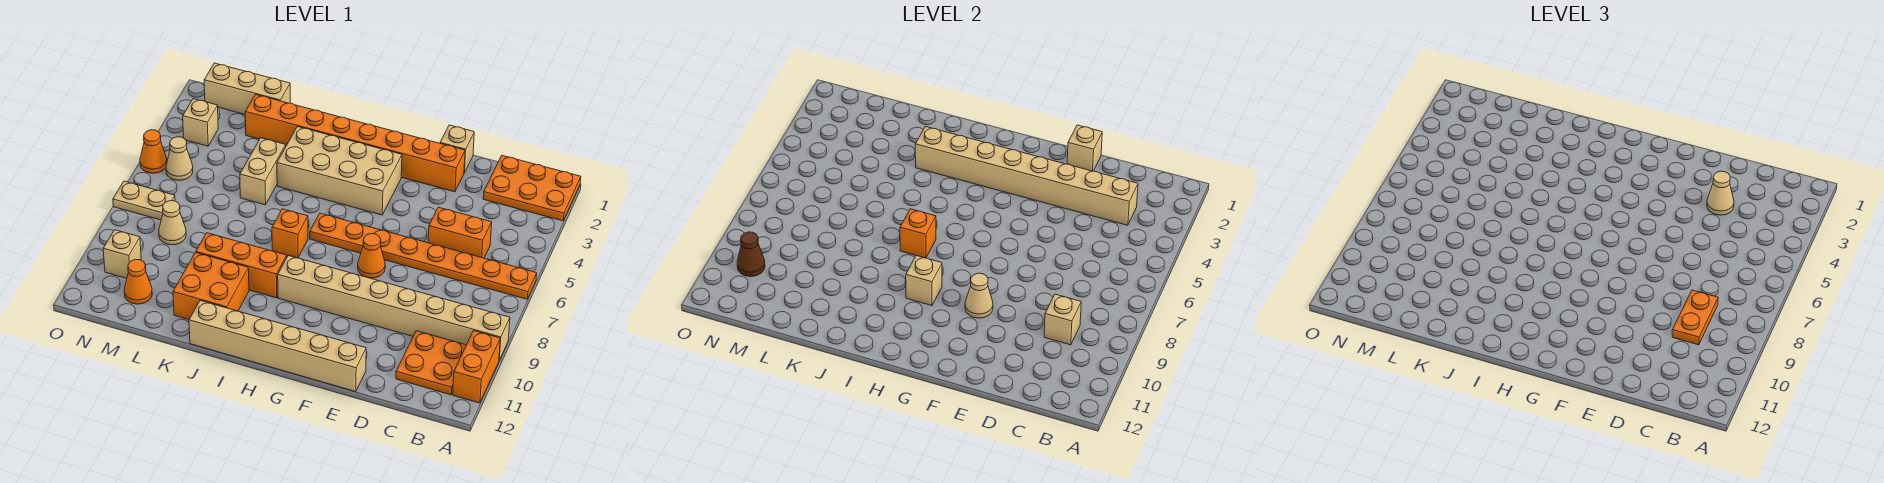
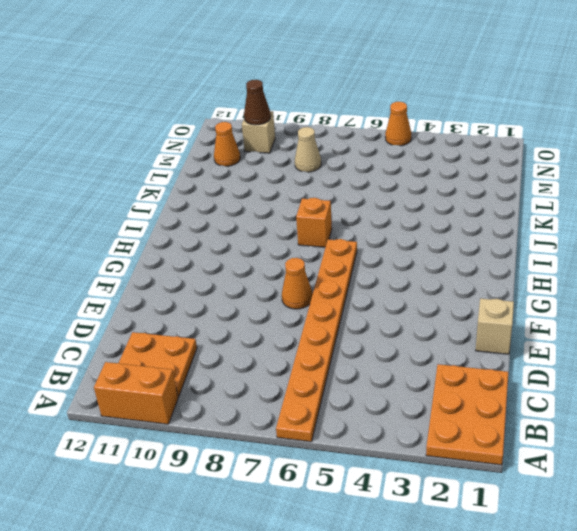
none -> tan 1x8 brick [278,256,510,360]
none -> orange 1x2 brick [428,207,492,258]
none -> orange 1x8 brick [245,95,465,192]
none -> tan 1x6 brick [189,301,367,392]

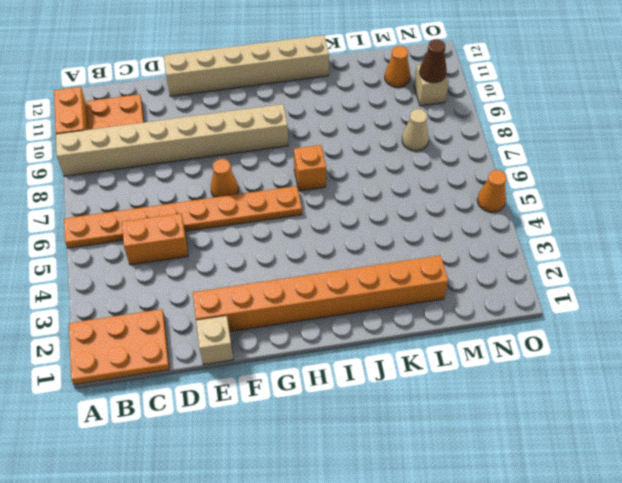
none -> tan 2x4 brick [277,126,402,215]
none -> orange 1x3 brick [196,233,287,298]
none -> orange 2x2 brick [173,253,249,320]
none -> tan 1x2 brick [240,138,286,205]

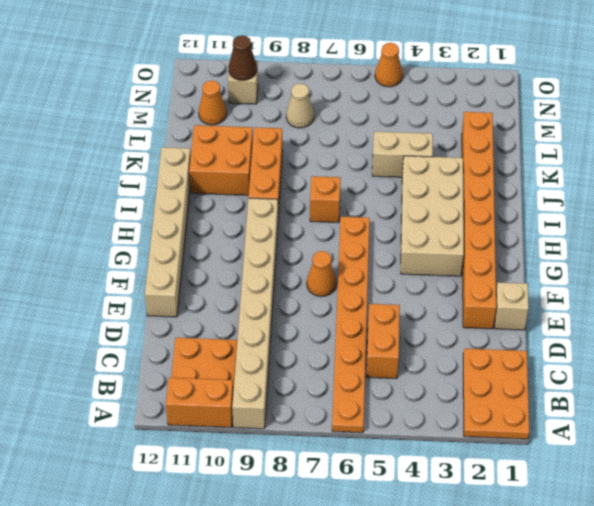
none -> tan 1x3 brick [204,63,290,114]
none -> tan 1x1 brick [183,99,218,146]
none -> tan 1x1 cone [166,137,193,180]
none -> tan 1x2 plate [113,181,175,220]

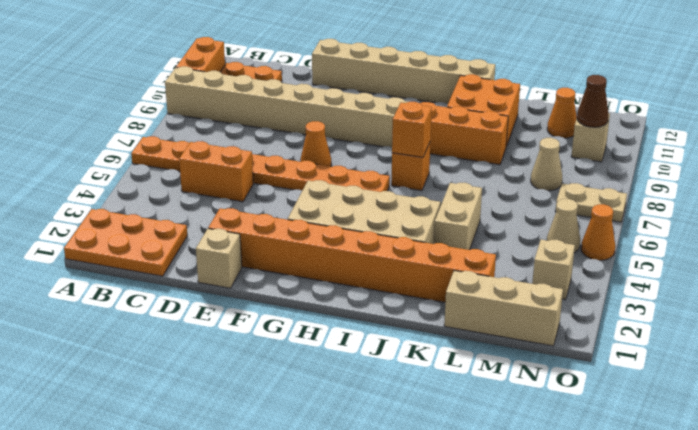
none -> tan 1x8 brick [915,126,1138,225]
none -> tan 1x1 brick [1044,294,1081,345]
none -> tan 1x1 brick [1067,125,1102,171]
none -> tan 1x1 cone [965,273,993,318]

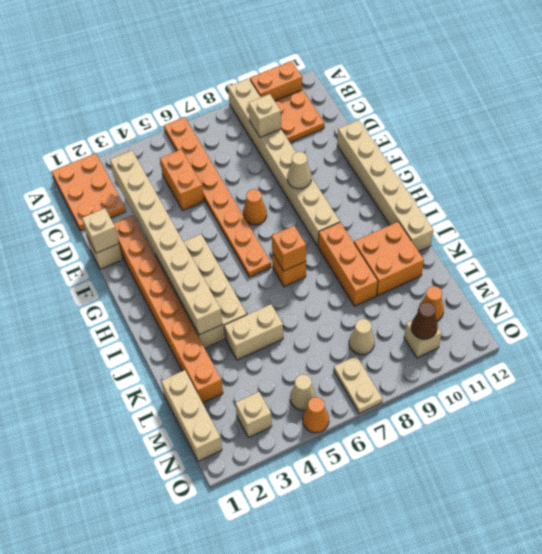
none -> tan 1x1 brick [906,256,942,306]
none -> orange 1x2 plate [1672,290,1718,345]
none -> tan 1x1 cone [1707,171,1734,215]

